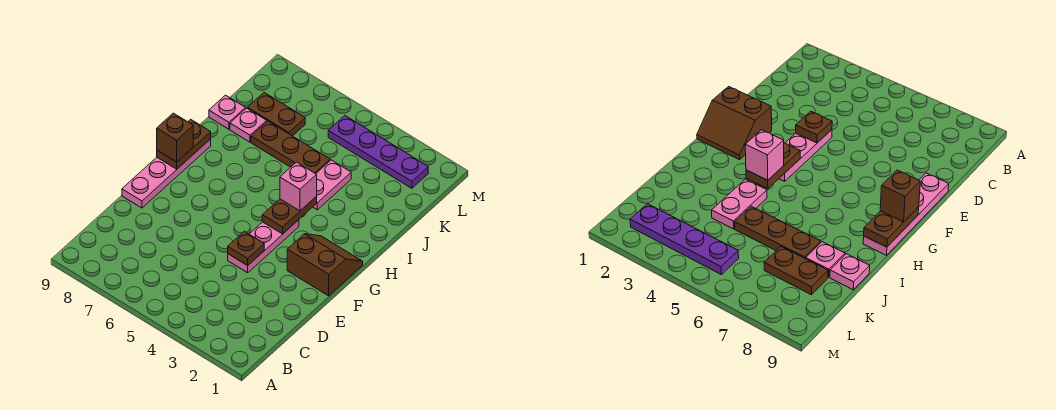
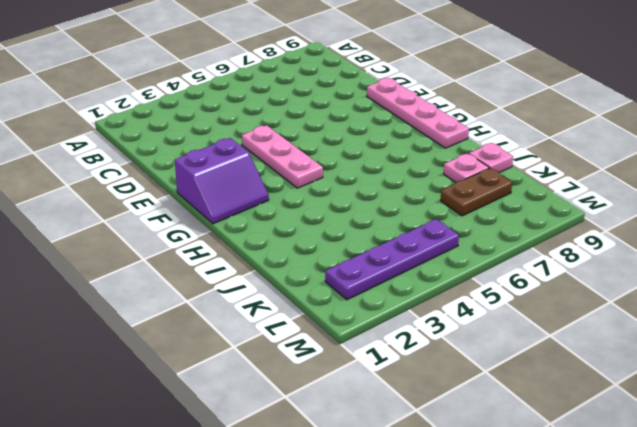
purple 2x2 slope [175,138,269,224] -> brown 2x2 slope [287,234,363,296]
none -> pink 1x2 plate [313,160,351,210]
none -> brown 1x3 plate [251,121,330,174]
none -> brown 1x1 plate [228,231,264,265]

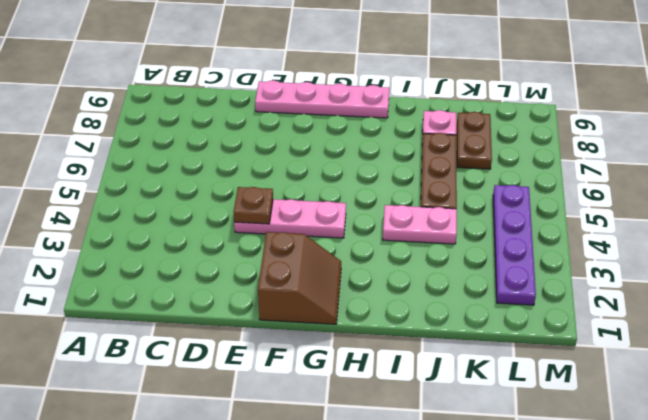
none -> pink 1x1 plate [209,95,246,129]
none -> brown 1x2 plate [262,197,317,234]
none -> brown 1x2 plate [157,119,211,169]

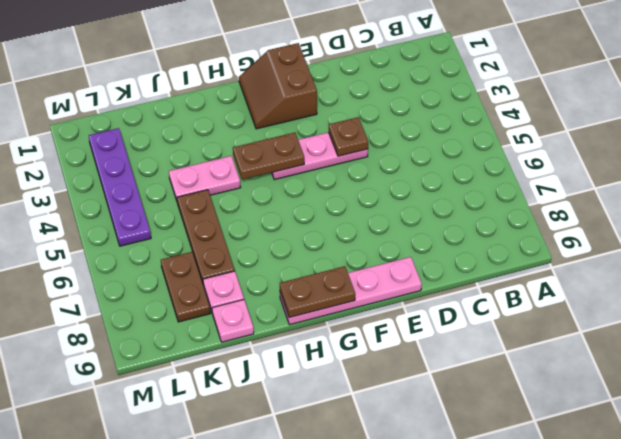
none -> brown 1x1 brick [157,113,193,162]
none -> pink 1x1 brick [280,162,317,211]

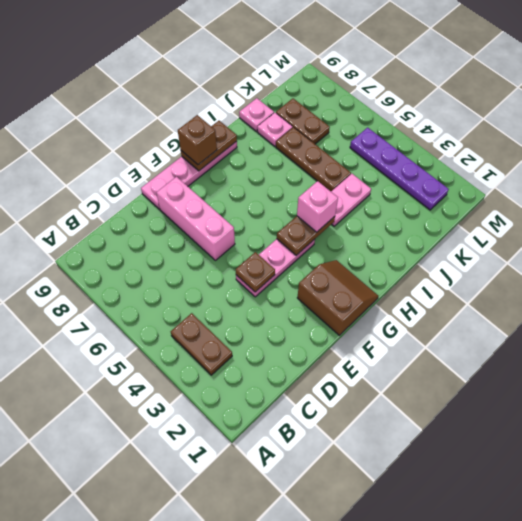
brown 1x2 plate [171,313,232,375] -> none
pink 1x3 brick [156,177,235,260] -> none

